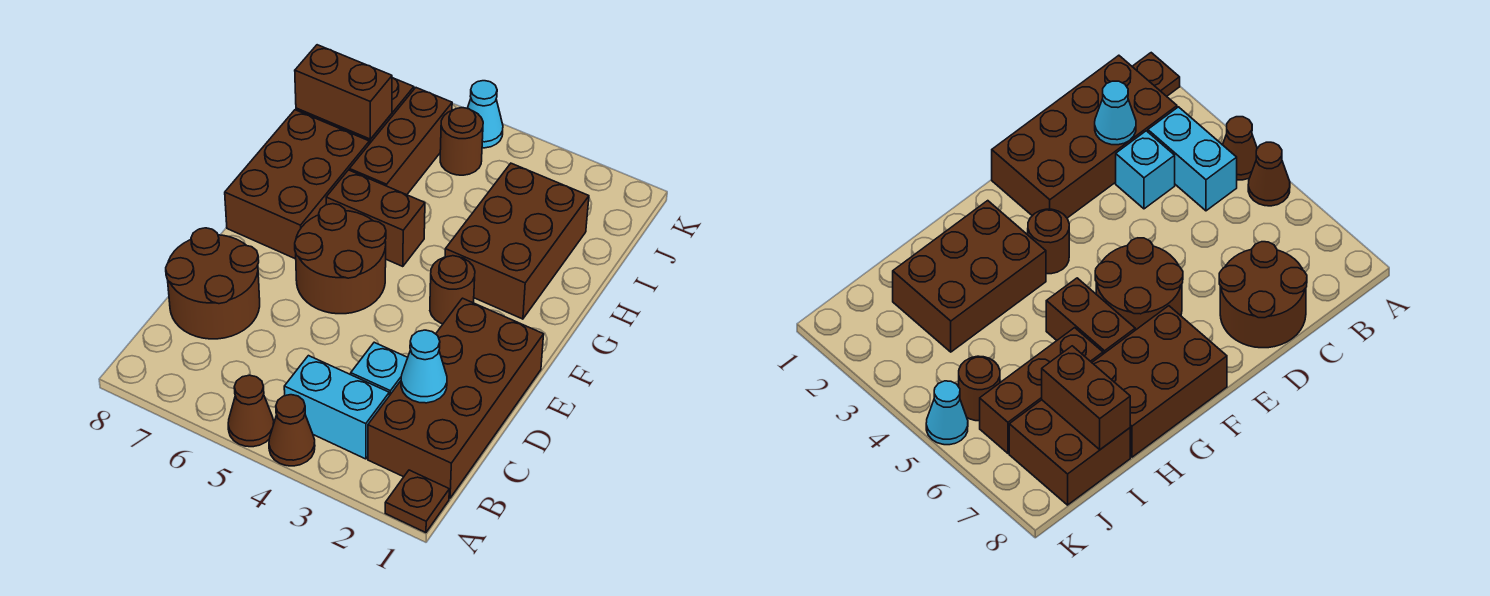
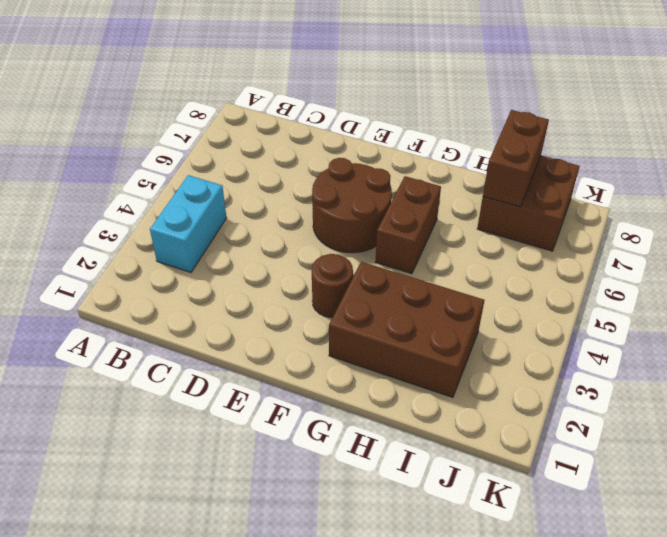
none -> brown 1x1 plate [385,470,449,533]
none -> brown 1x1 cone [269,395,315,466]
none -> brown 1x1 cone [228,375,274,447]

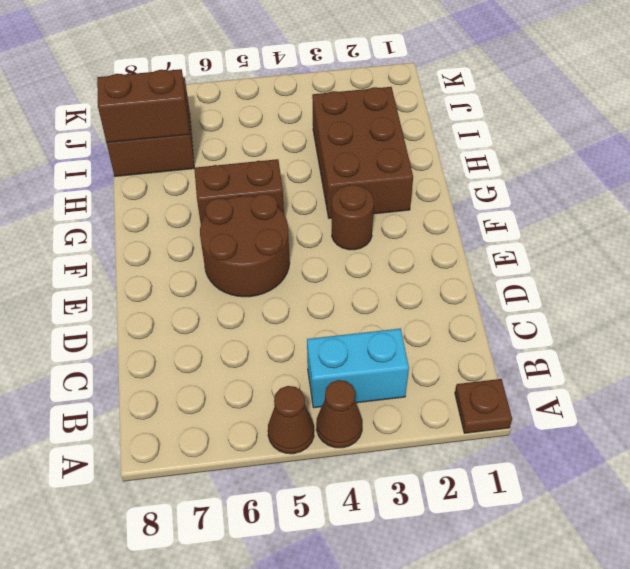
none -> brown 2x4 brick [368,298,544,498]
none -> cyan 1x1 brick [351,342,408,396]
none -> brown 2x2 round brick [166,228,260,339]

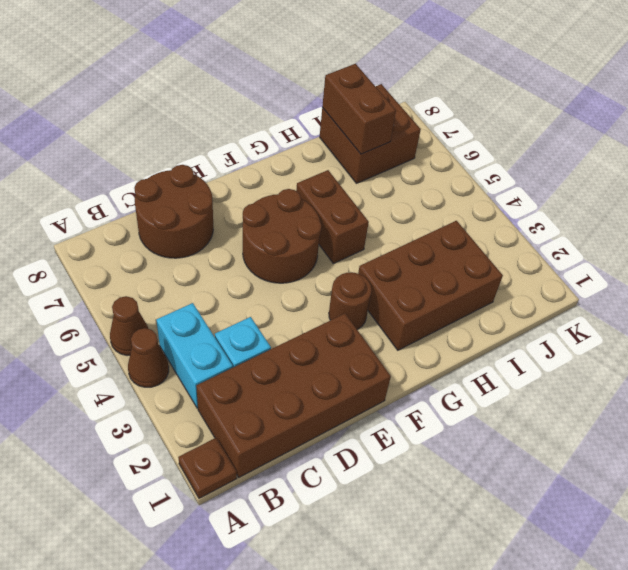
none -> brown 2x3 brick [225,110,369,259]
none -> brown 1x3 brick [349,88,452,195]
none -> brown 1x1 round brick [440,108,483,175]

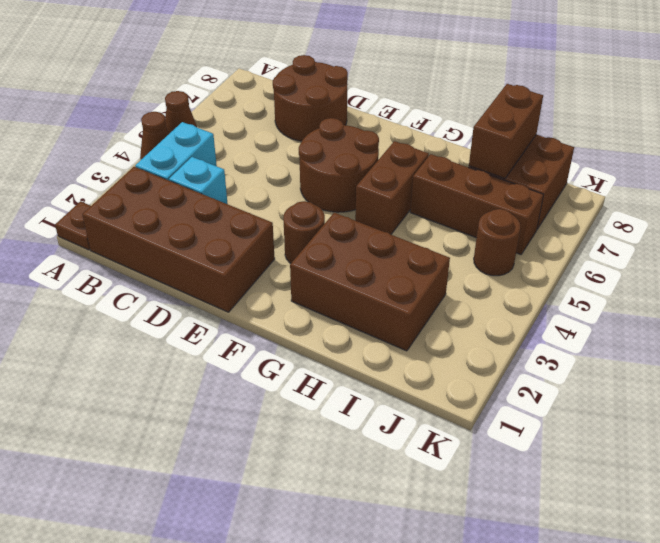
none -> brown 2x3 brick [225,110,369,259]
none -> cyan 1x1 cone [467,81,503,148]
none -> cyan 1x1 cone [401,330,447,403]

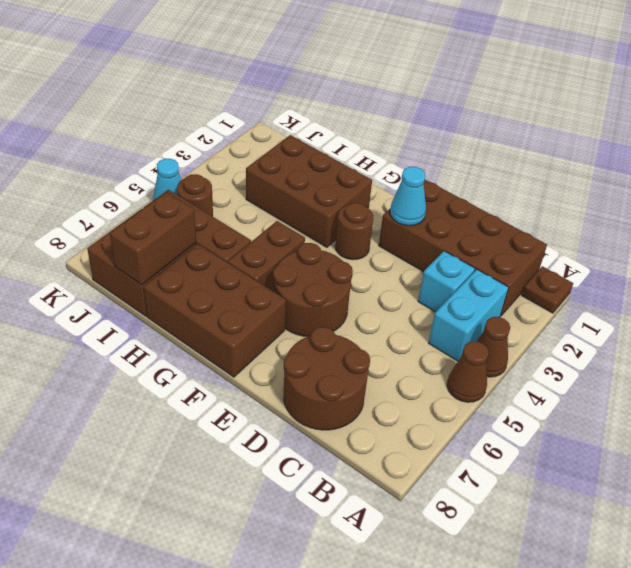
cyan 1x1 cone [390,167,426,226] -> cyan 1x1 cone moved to [401,330,447,403]

